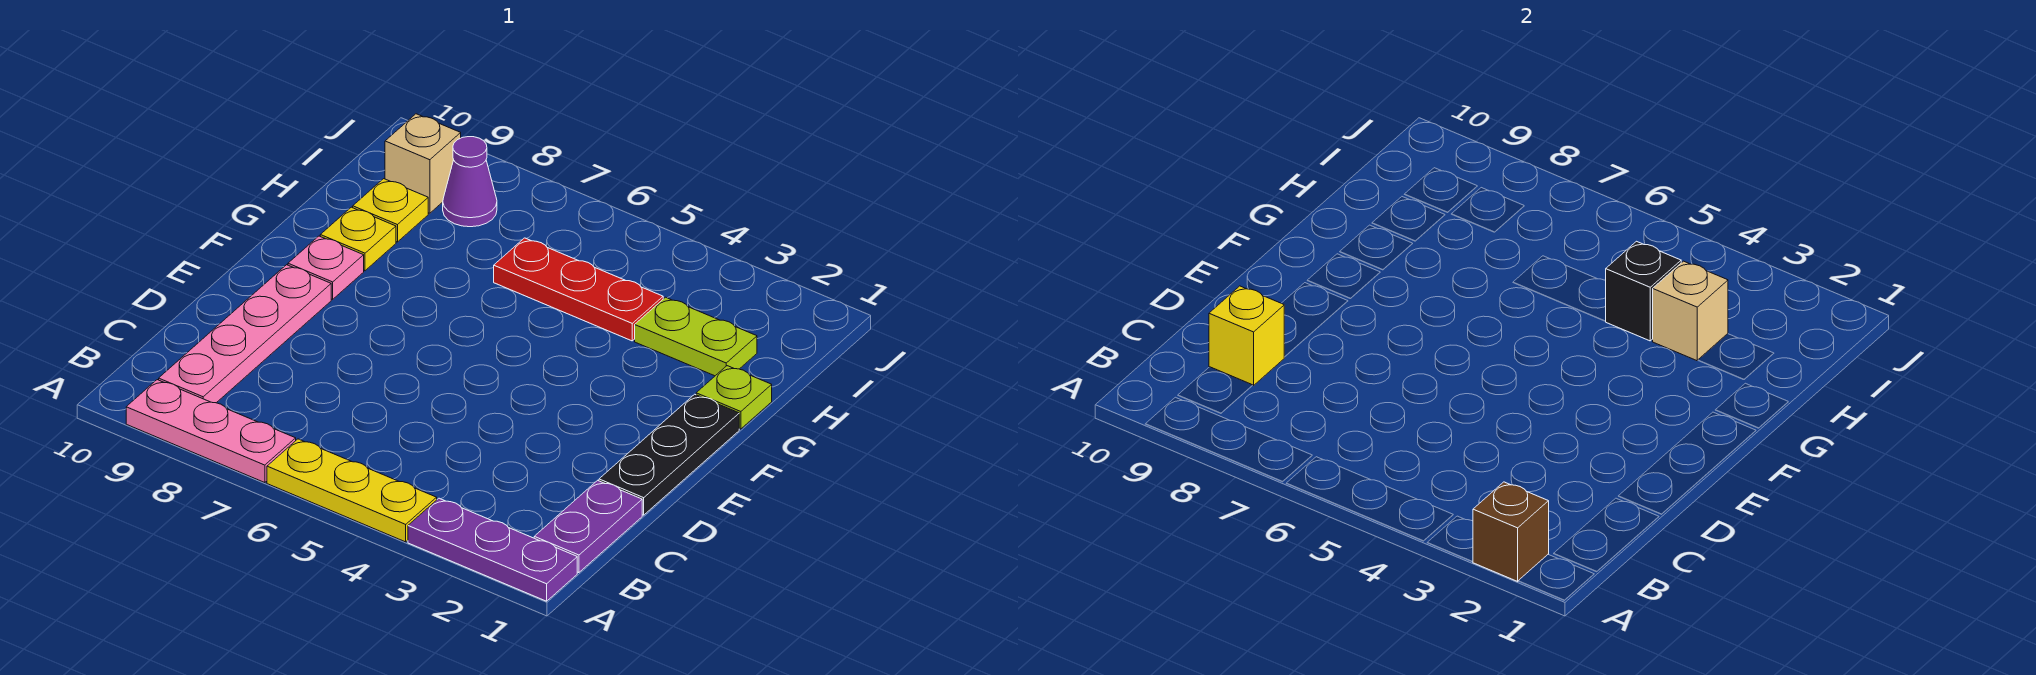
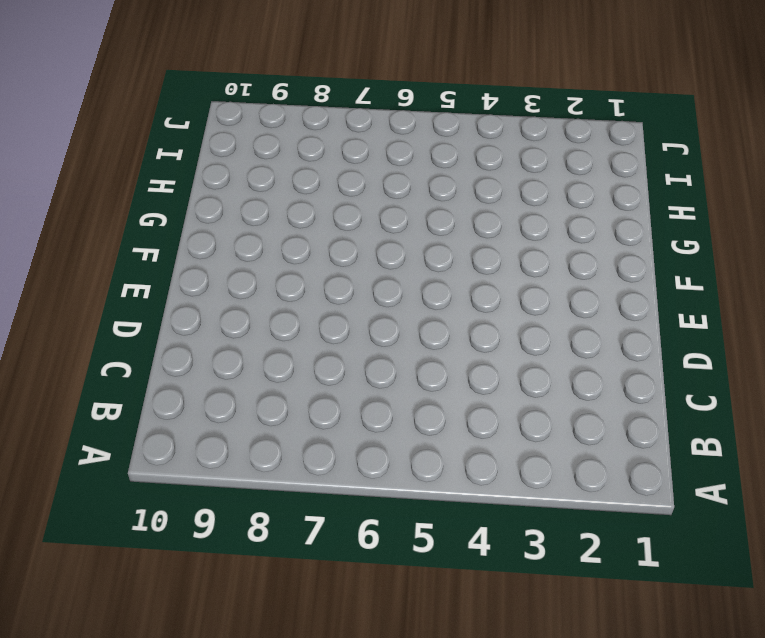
none -> purple 1x3 plate [408,498,577,601]
none -> yellow 1x3 plate [267,439,437,542]
none -> pink 1x3 plate [126,380,296,483]

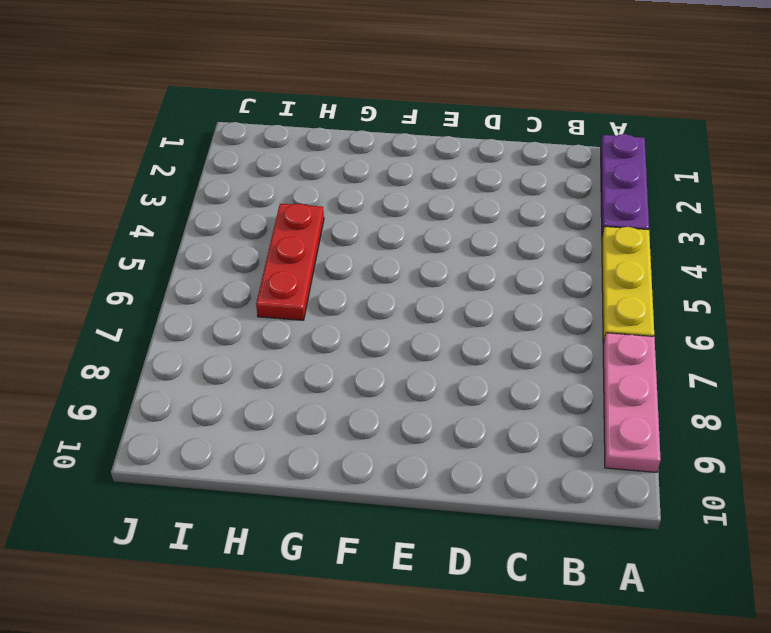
none -> purple 1x2 plate [534,480,642,573]
none -> pink 1x4 plate [159,265,331,403]
none -> black 1x3 plate [599,394,739,515]

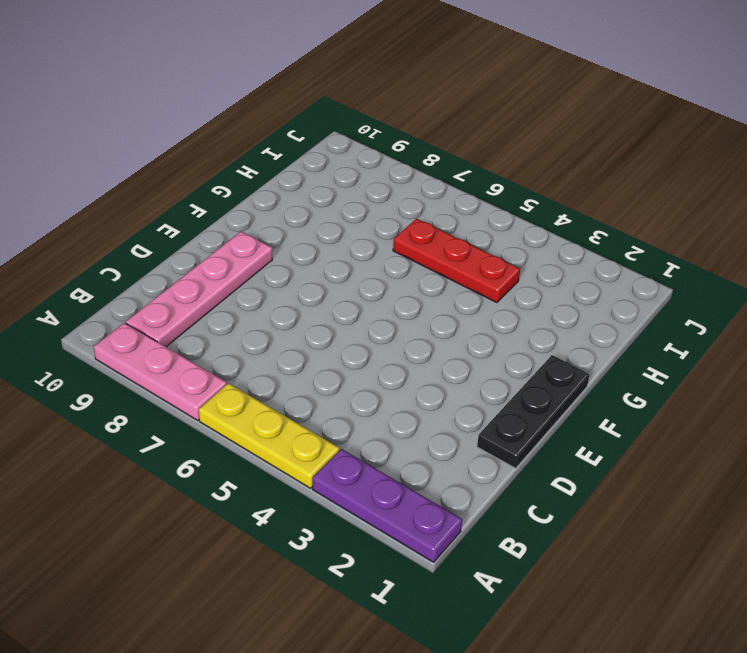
none -> purple 1x2 plate [534,480,642,573]
none -> pink 1x1 plate [288,236,364,299]
none -> lime 1x1 plate [696,366,772,429]

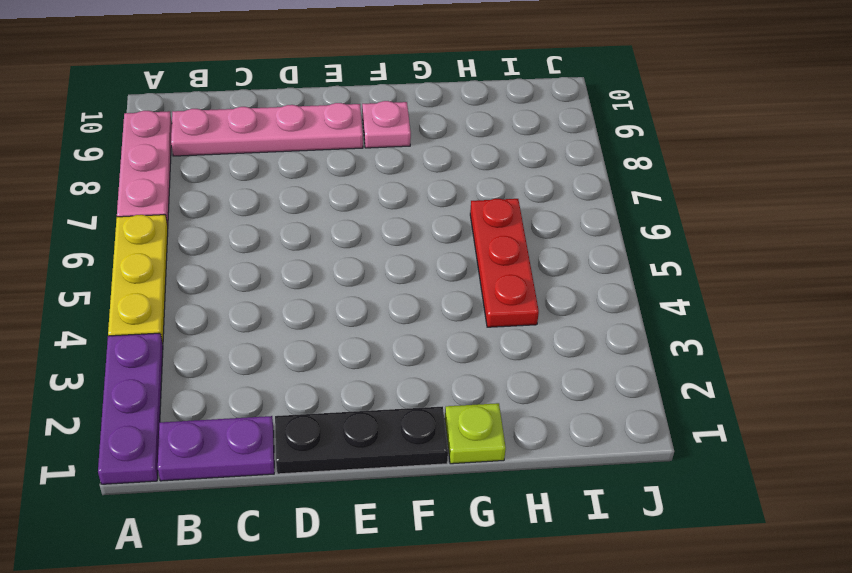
none -> yellow 1x1 plate [320,207,396,271]
none -> lime 1x2 plate [635,297,757,376]
none -> yellow 1x1 plate [353,179,428,242]

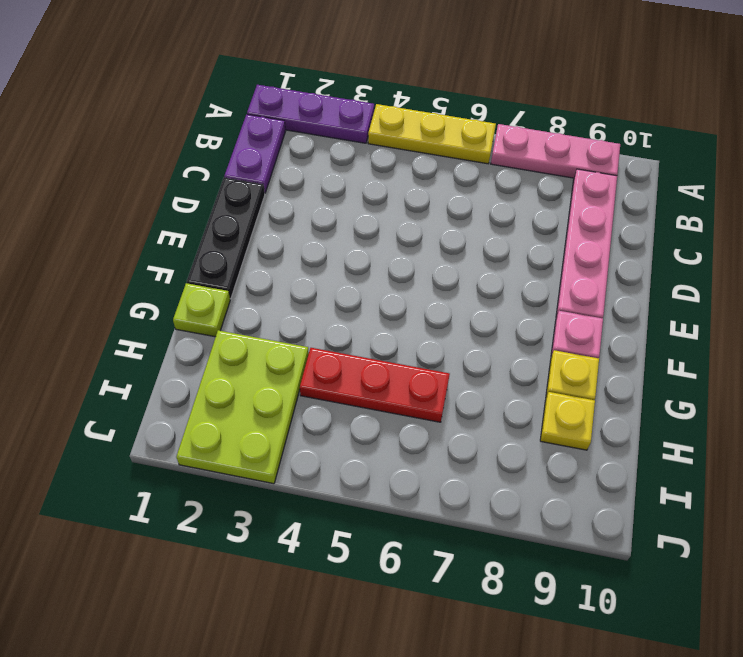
lime 2x3 plate [176,330,309,484] -> lime 1x2 plate [635,297,757,376]
none -> purple 1x1 cone [443,137,497,227]
none -> tan 1x1 brick [385,114,461,213]
none -> brown 1x1 brick [1473,482,1549,581]

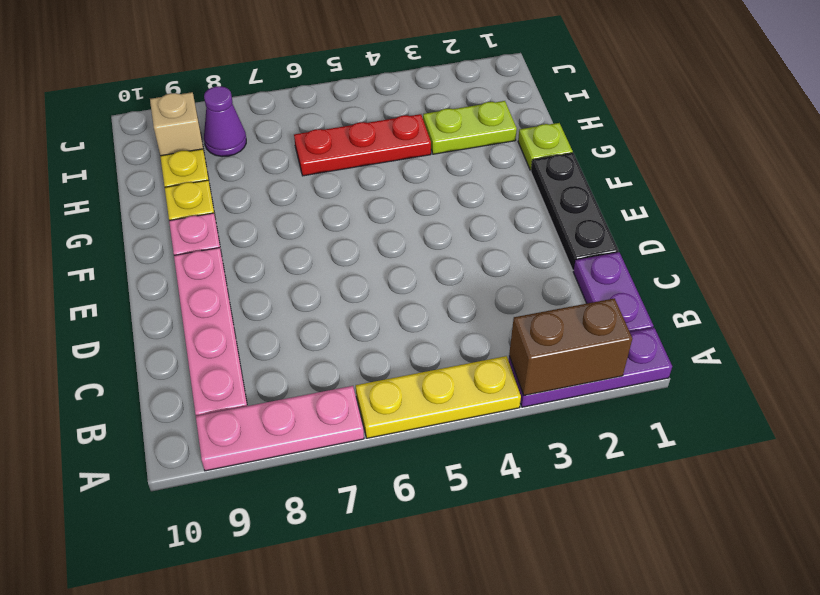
brown 1x2 brick [509,298,632,396] -> brown 1x1 brick [1473,482,1549,581]
none -> yellow 1x1 brick [1209,286,1284,386]
none -> tan 1x1 brick [1653,261,1728,361]
none -> black 1x1 brick [1606,241,1681,341]

